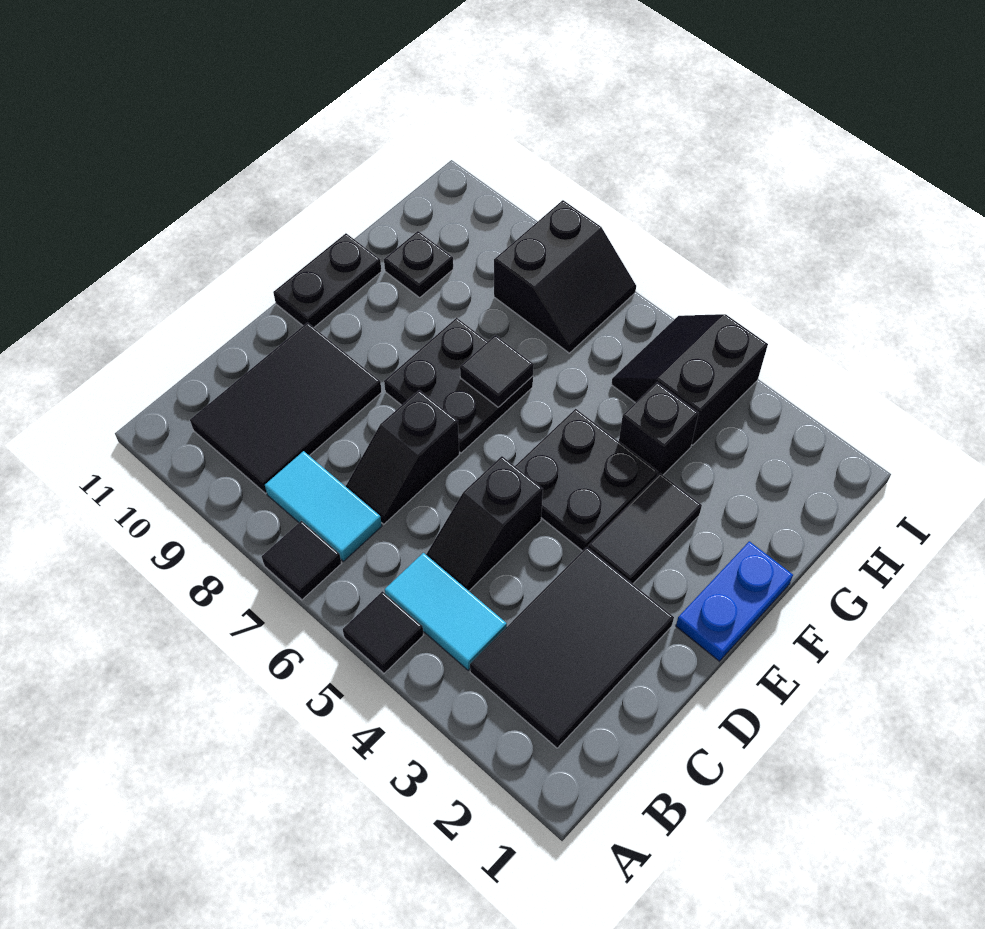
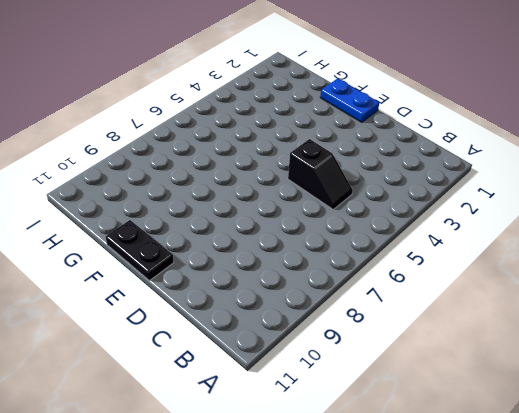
none -> black 1x1 tile [343,591,423,673]
none -> black 1x1 tile [262,521,341,600]
none -> black 2x3 tile [470,547,674,748]

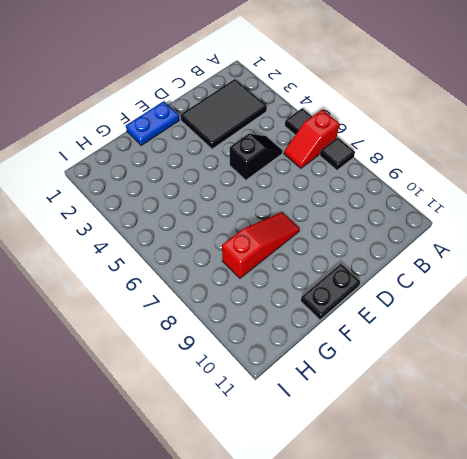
red 1x2 slope [284,110,340,168] -> none
red 1x3 slope [222,212,300,278] -> black 2x2 plate [384,318,533,453]
none -> cyan 1x2 tile [385,553,507,670]
none -> cyan 1x2 tile [265,451,382,561]
none -> black 2x3 tile [190,323,382,493]

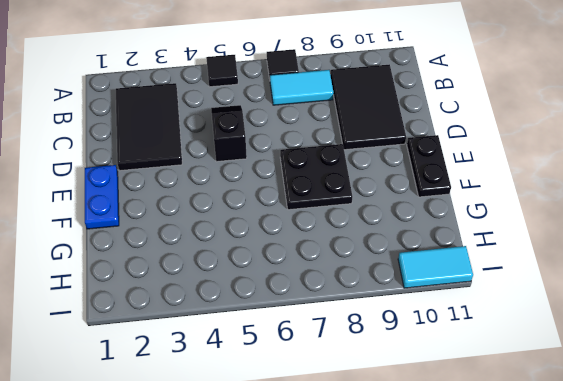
cyan 1x2 tile [398,246,473,288] -> cyan 1x2 tile moved to [385,553,507,670]
none -> black 1x2 slope [346,390,459,524]
none -> black 1x2 tile [588,473,702,584]
none -> black 2x2 plate [515,409,658,551]

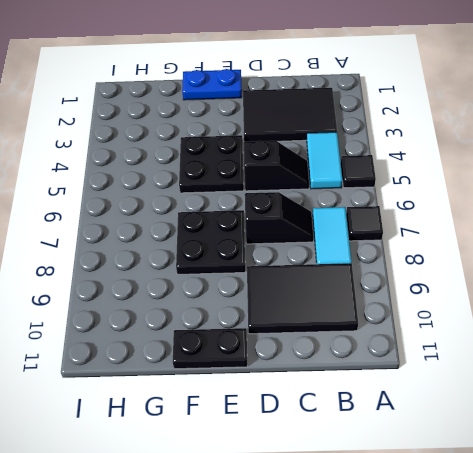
none -> black 1x2 tile [588,473,702,584]
none -> black 1x1 brick [619,382,699,476]
none -> black 1x1 plate [384,231,453,298]

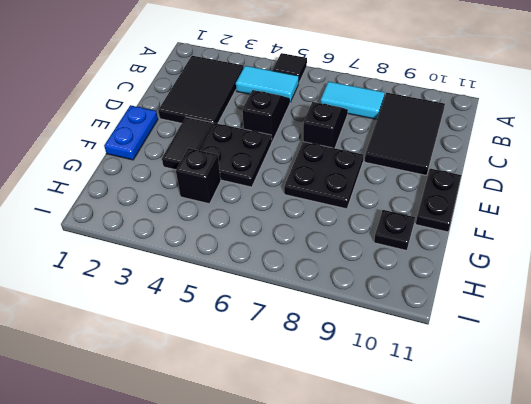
none -> black 1x1 tile [262,521,341,600]
none -> black 2x2 slope [611,314,768,445]
none -> black 2x2 slope [494,200,636,353]

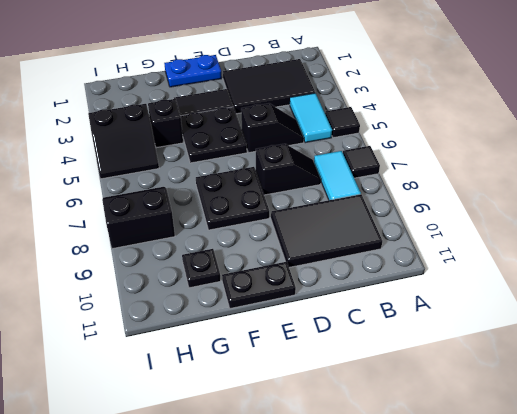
none -> black 1x1 tile [460,335,534,407]

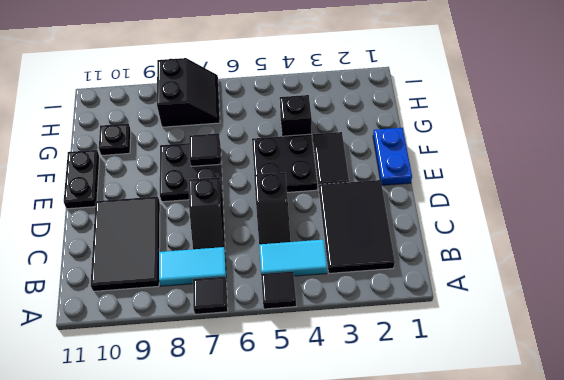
none -> black 2x2 slope [611,314,768,445]

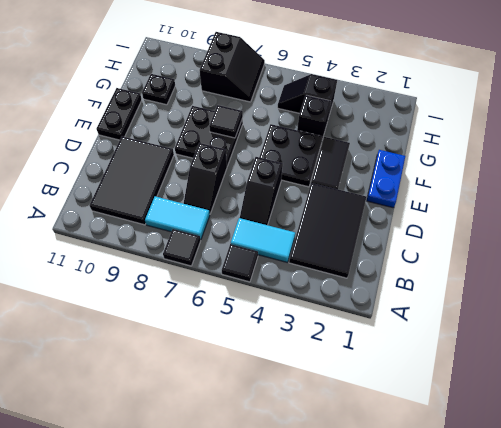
black 1x2 slope [277,74,337,115] -> black 2x2 slope [611,314,768,445]

